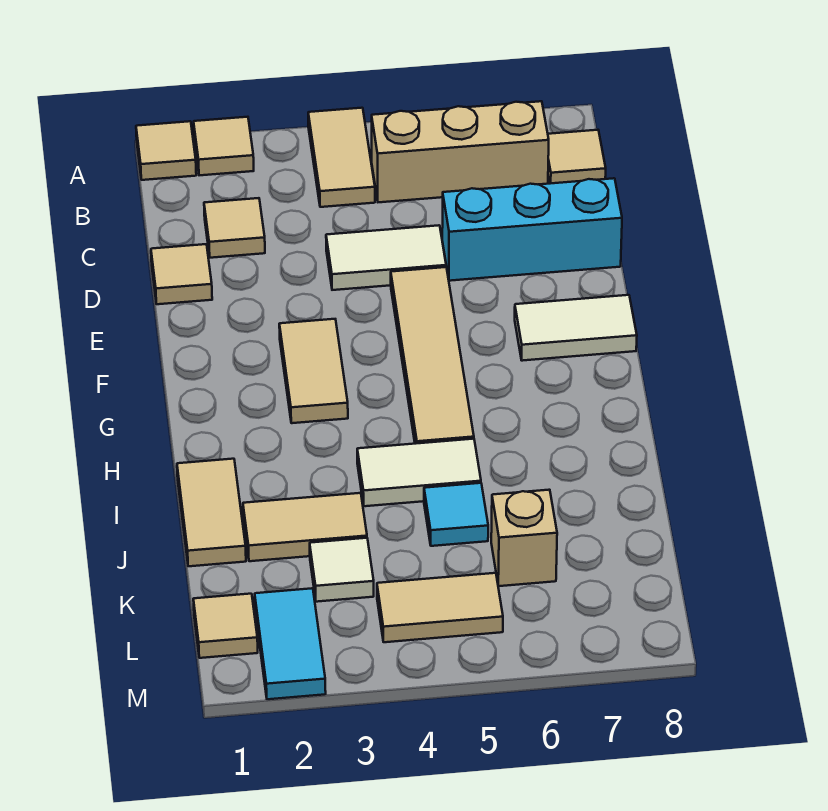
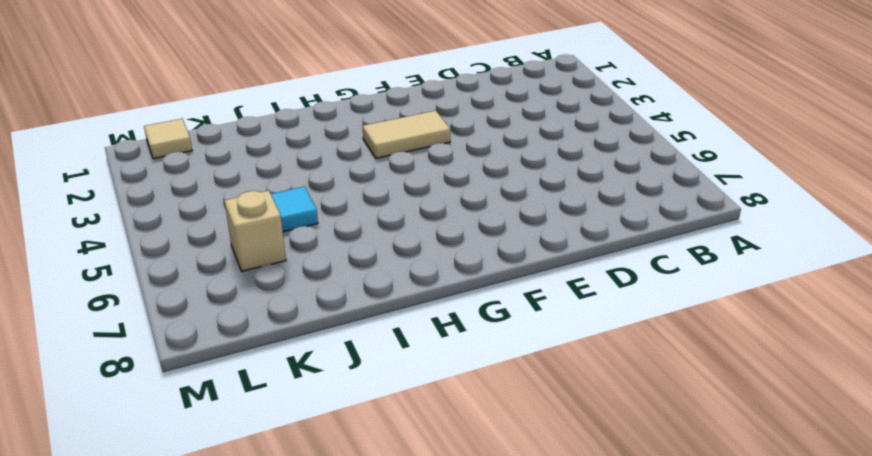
none -> tan 1x1 tile [136,121,196,180]
none -> tan 1x1 tile [194,117,254,175]
none -> tan 1x2 tile [308,108,375,207]

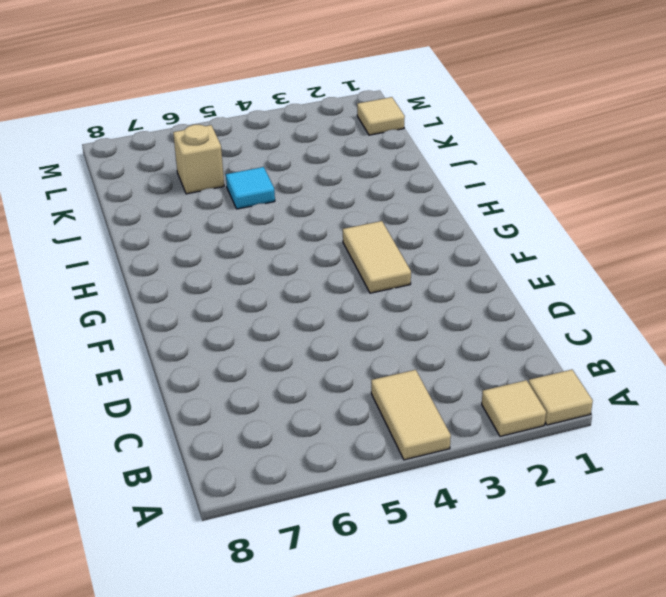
none -> tan 1x3 brick [372,101,549,202]
none -> tan 1x1 tile [548,130,606,184]
none -> tan 1x1 tile [204,198,265,258]

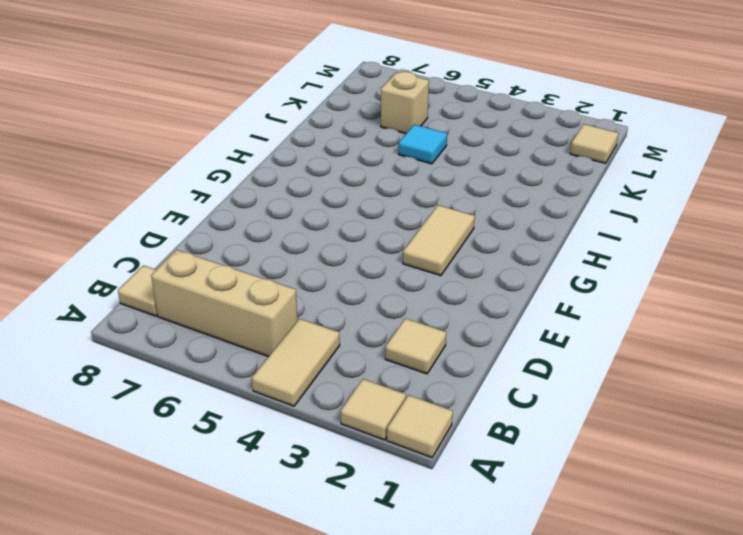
none -> tan 1x1 tile [151,244,212,304]
none -> white 1x2 tile [326,225,446,290]
none -> cyan 1x3 brick [442,178,622,281]

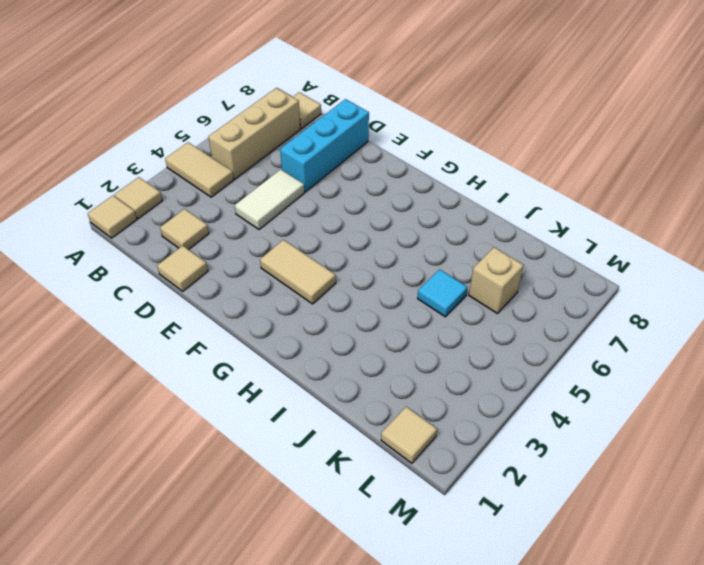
none -> tan 1x4 tile [391,267,474,444]
none -> white 1x2 tile [515,295,637,361]
none -> tan 1x2 tile [177,459,246,566]

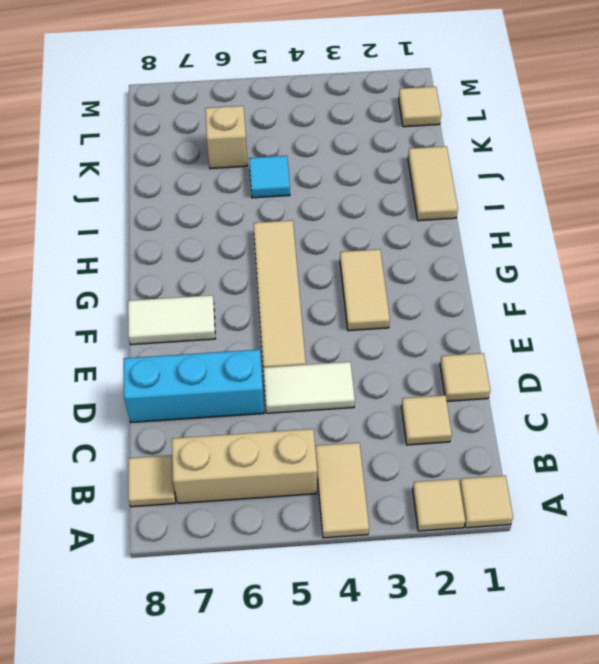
none -> white 1x2 tile [357,439,481,506]
none -> tan 1x2 tile [243,493,367,561]
none -> white 1x1 tile [310,538,374,602]

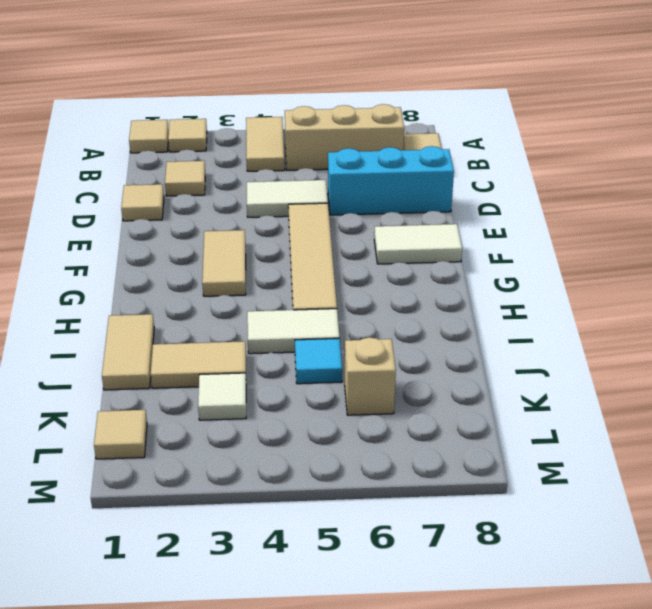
none -> cyan 1x2 tile [255,588,326,699]
none -> tan 1x2 tile [377,573,503,642]

